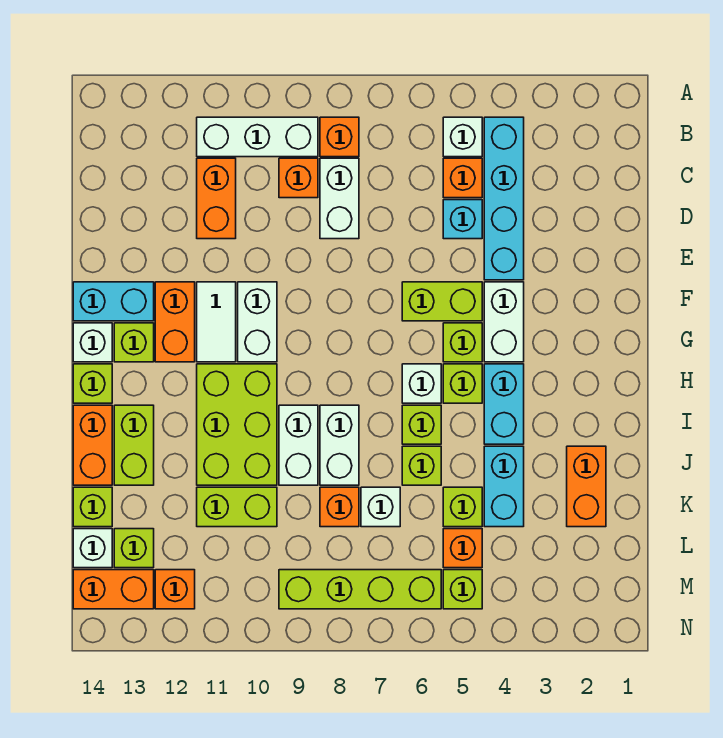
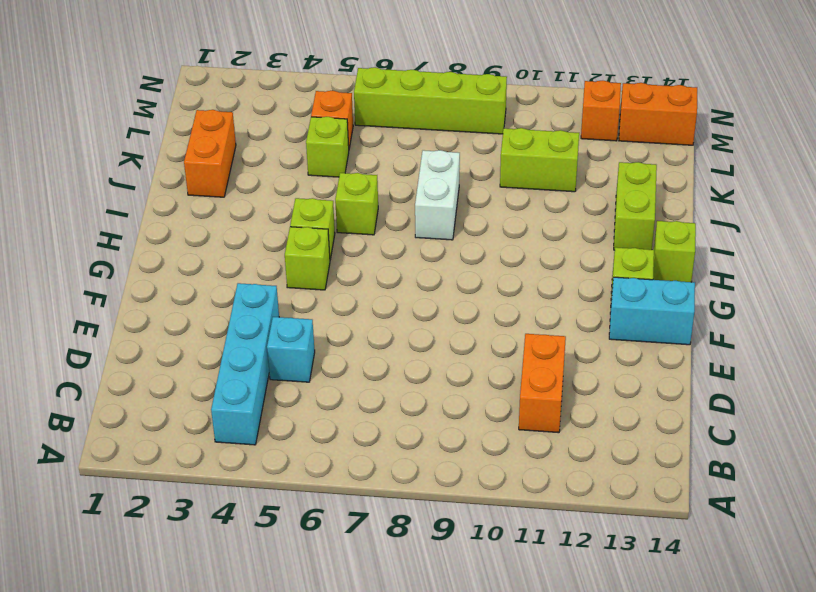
none -> white 1x1 brick [443,117,482,157]
none -> orange 1x1 brick [320,117,359,157]
none -> white 1x3 brick [197,117,318,157]
none -> orange 1x1 brick [443,158,482,198]

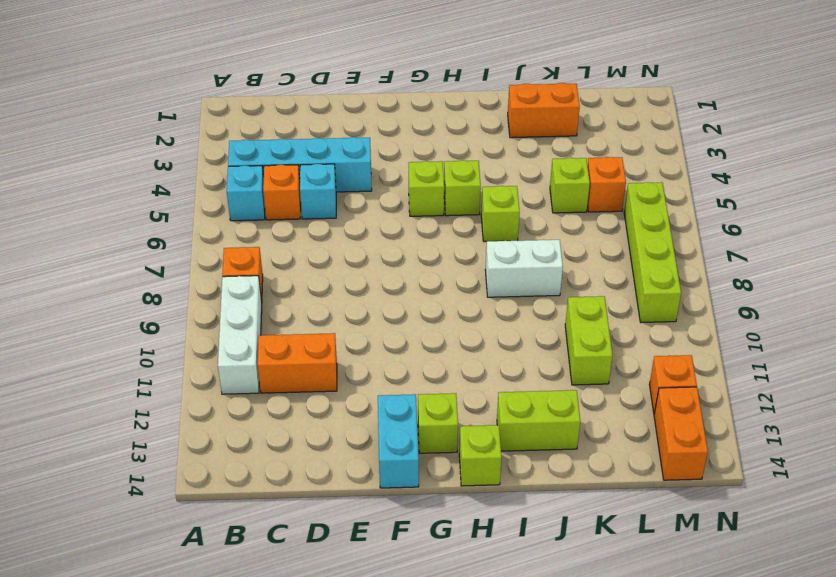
cyan 1x1 brick [227,165,265,221] -> white 1x1 brick [443,117,482,157]
none -> white 1x2 brick [320,158,359,239]
none -> orange 1x1 brick [279,158,318,198]
none -> white 1x2 brick [484,282,524,362]
none -> lime 1x2 brick [402,282,482,321]

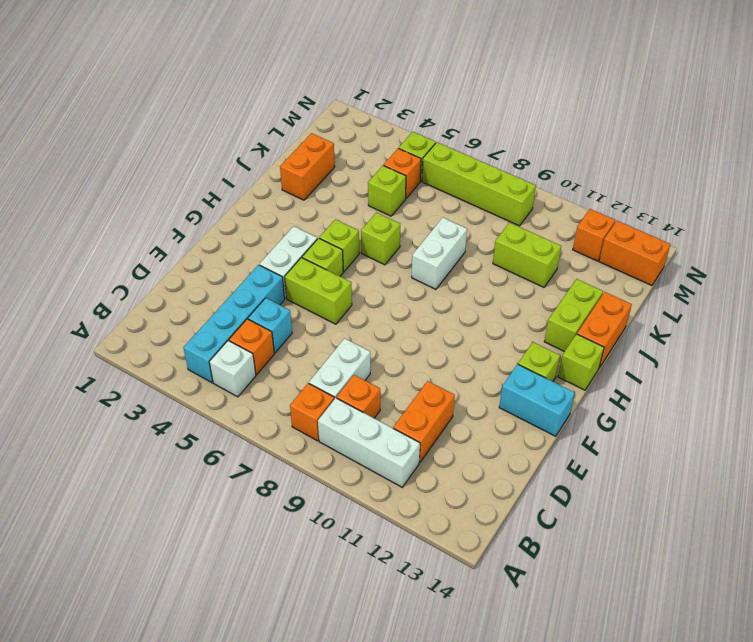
none -> white 1x2 brick [238,282,277,362]
none -> white 1x2 tile [197,282,236,362]
none -> orange 1x2 brick [155,282,195,362]
none -> white 1x1 brick [73,323,112,362]

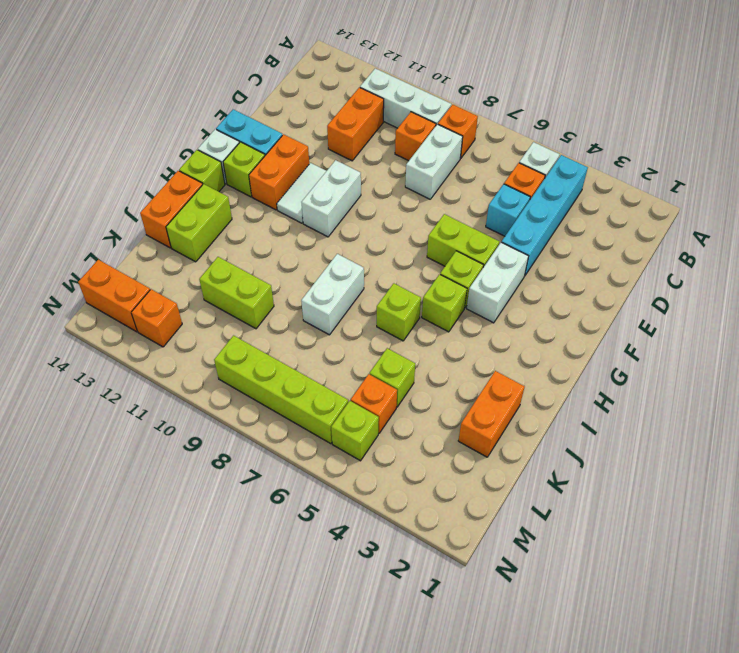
none -> cyan 1x2 brick [484,364,524,444]
none -> white 1x1 brick [402,364,441,403]
none -> lime 2x3 brick [197,364,277,485]
none -> white 1x2 brick [279,405,318,485]

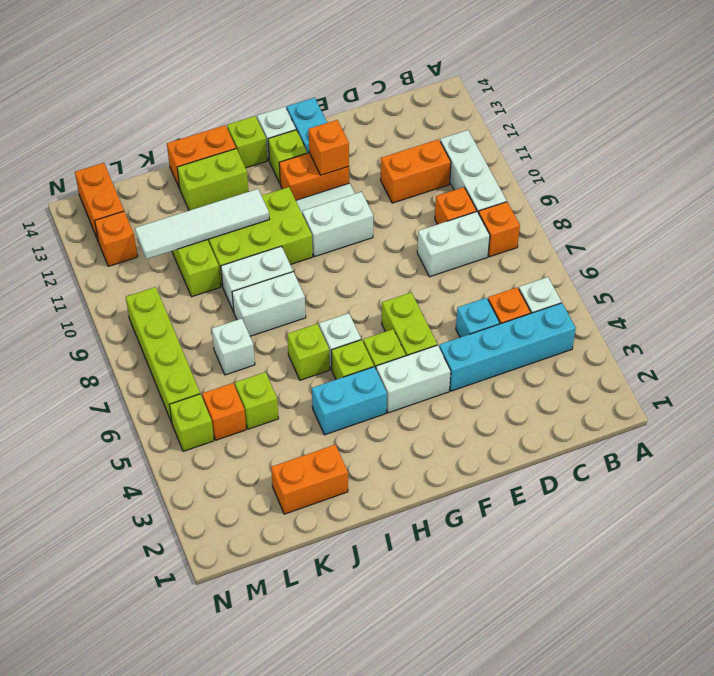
orange 1x1 brick [309,120,349,175] -> orange 1x1 brick moved to [320,487,359,527]
white 1x4 tile [135,189,270,259] -> none
none -> cyan 1x2 brick [484,446,524,527]
none -> lime 1x1 brick [402,446,441,485]
none -> lime 1x1 brick [73,487,112,527]
none -> lime 1x1 brick [114,529,154,568]

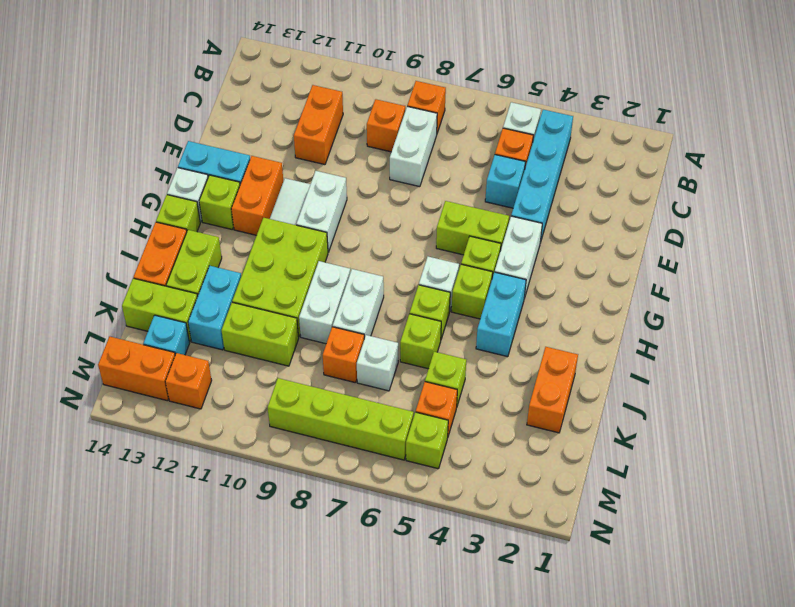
cyan 1x2 brick [188,266,241,350] -> cyan 1x2 brick moved to [484,446,524,527]
lime 1x2 brick [122,278,198,342] -> lime 1x1 brick [73,487,112,527]
cyan 1x1 brick [143,315,190,355] -> lime 1x1 brick [114,529,154,568]
none -> white 1x3 brick [197,117,318,157]
none -> white 1x1 brick [73,529,112,568]

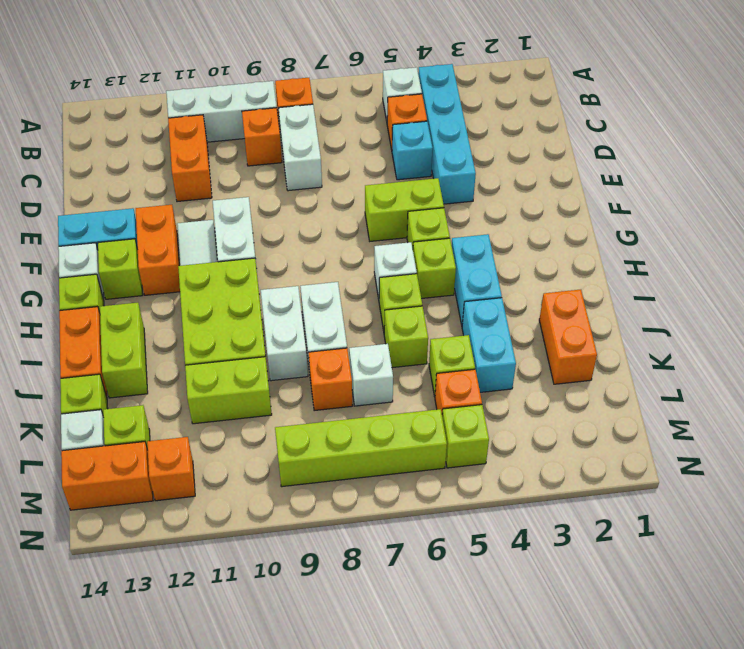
none -> white 1x2 brick [484,282,524,362]

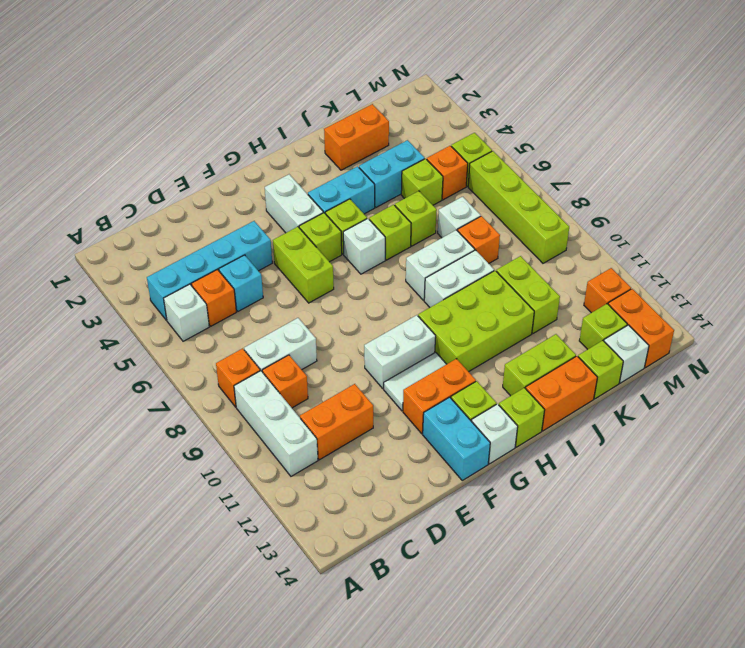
white 1x2 brick [265,174,323,233] -> white 1x2 brick turned to [484,282,524,362]

